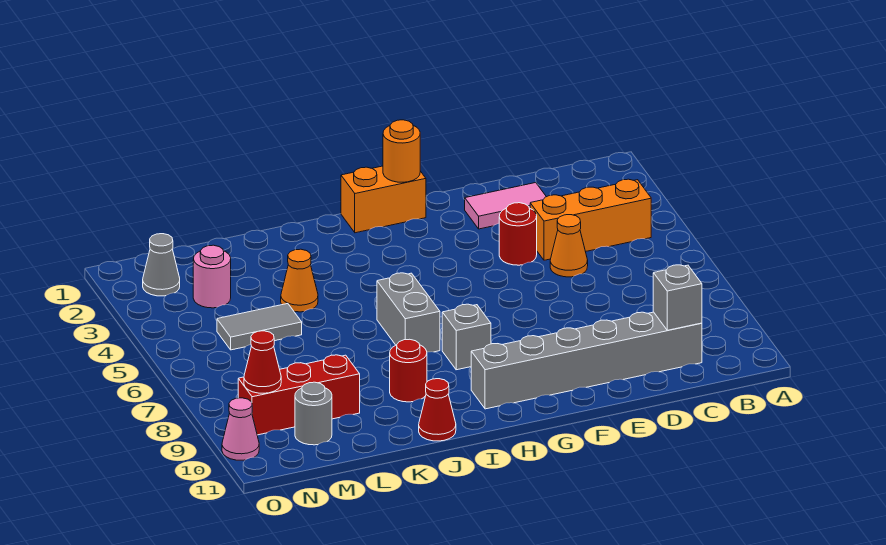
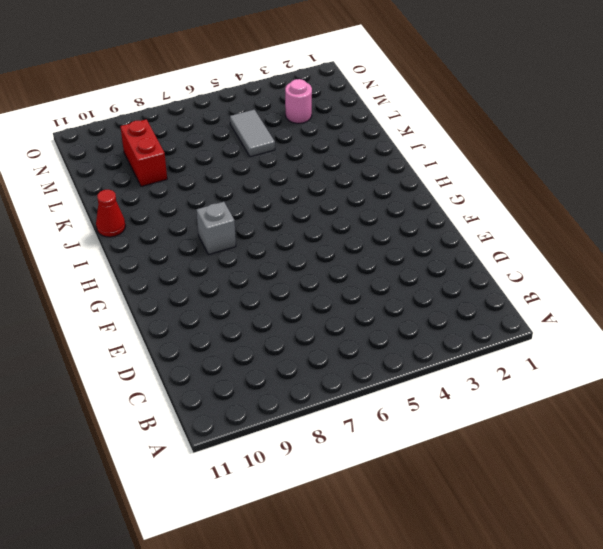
red 1x2 brick [120,119,167,186] -> red 1x3 brick [238,355,360,435]
none -> orange 1x3 brick [530,179,651,260]
none -> grey 1x6 brick [471,312,702,409]
none -> pink 1x2 tile [465,183,546,229]

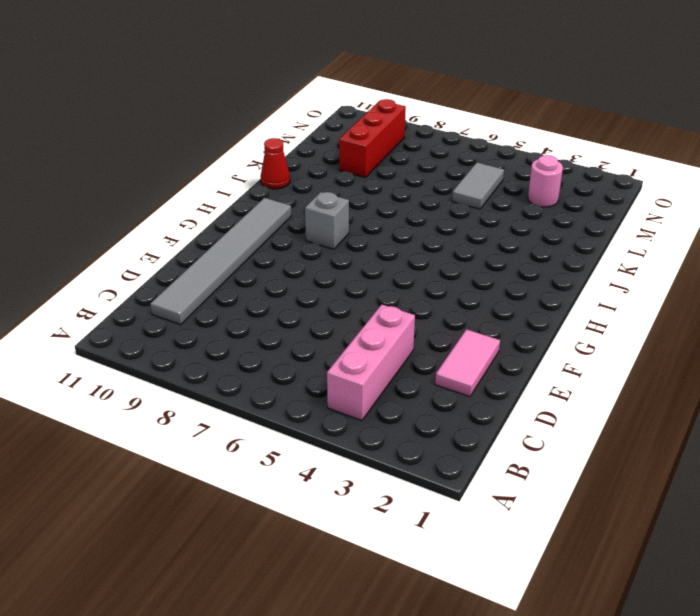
pink 1x3 brick [327,305,415,421] -> orange 1x3 brick [530,179,651,260]
grey 1x6 tile [150,198,291,325] -> grey 1x6 brick [471,312,702,409]
none -> orange 1x1 cone [550,215,588,277]
none -> red 1x1 round brick [499,203,537,265]
none -> orange 1x2 brick [341,166,426,233]

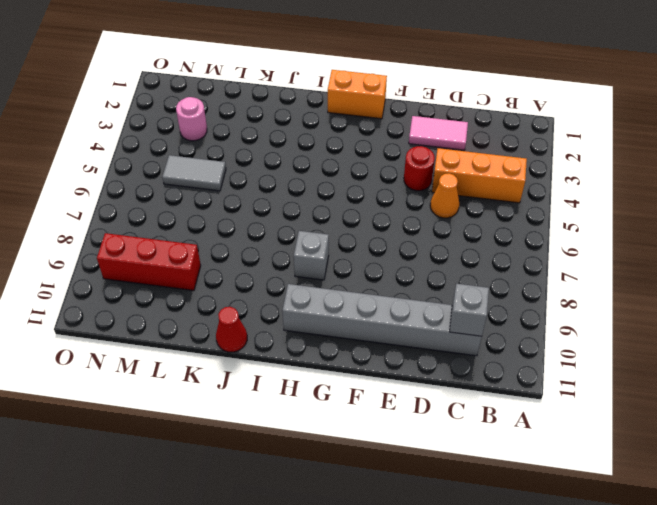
none -> grey 1x2 brick [377,273,440,352]
none -> red 1x1 round brick [390,339,427,402]
none -> orange 1x1 cone [281,249,318,312]

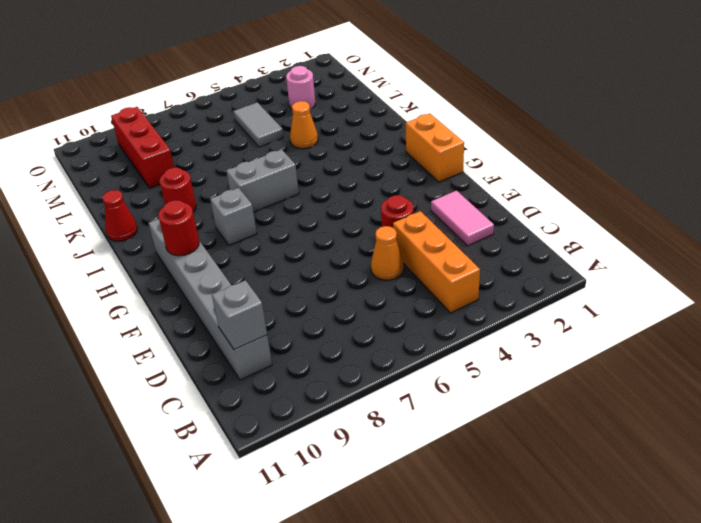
red 1x1 round brick [158,200,199,256] -> none
none -> grey 1x1 round brick [295,382,332,445]
none -> grey 1x1 cone [143,234,180,296]
none -> pink 1x1 cone [222,398,259,460]

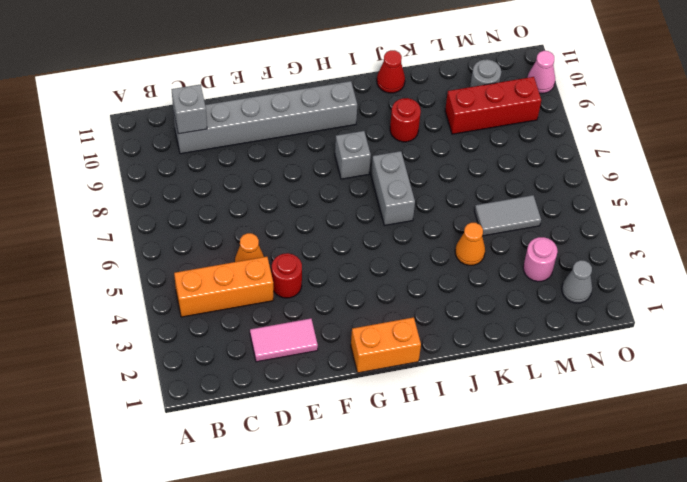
none -> orange 1x1 round brick [383,120,420,182]
none -> red 1x1 cone [244,331,281,393]

